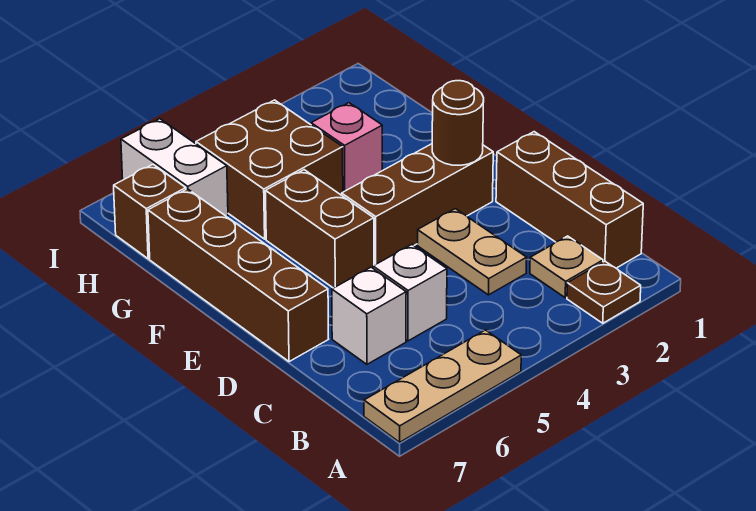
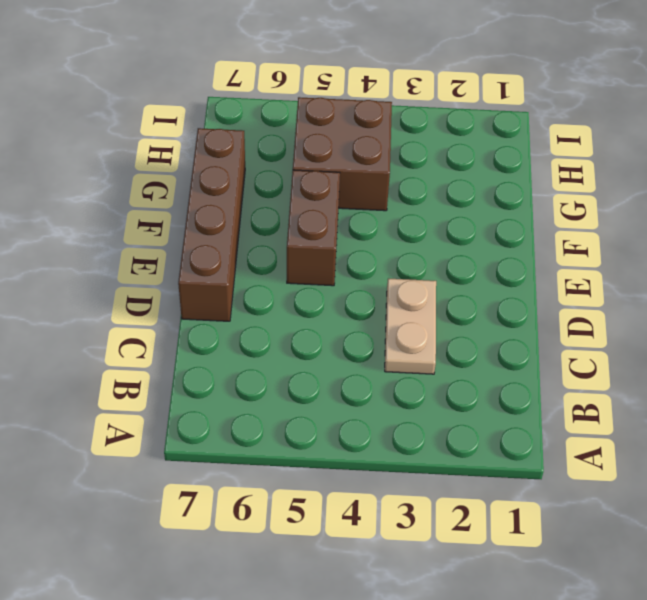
none -> brown 1x1 plate [567,261,641,323]
none -> tan 1x3 plate [364,330,521,442]
none -> brown 1x3 brick [496,132,643,268]

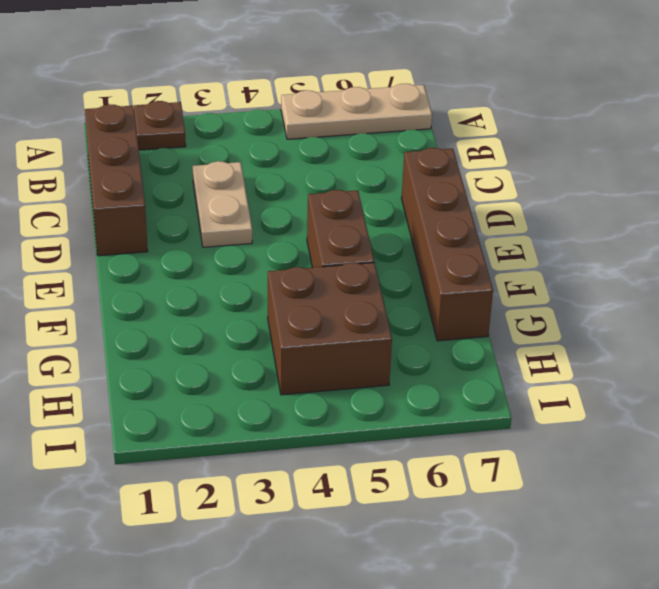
none -> tan 1x1 plate [530,236,603,297]
none -> white 1x1 brick [373,245,447,341]
none -> white 1x1 brick [332,267,406,364]

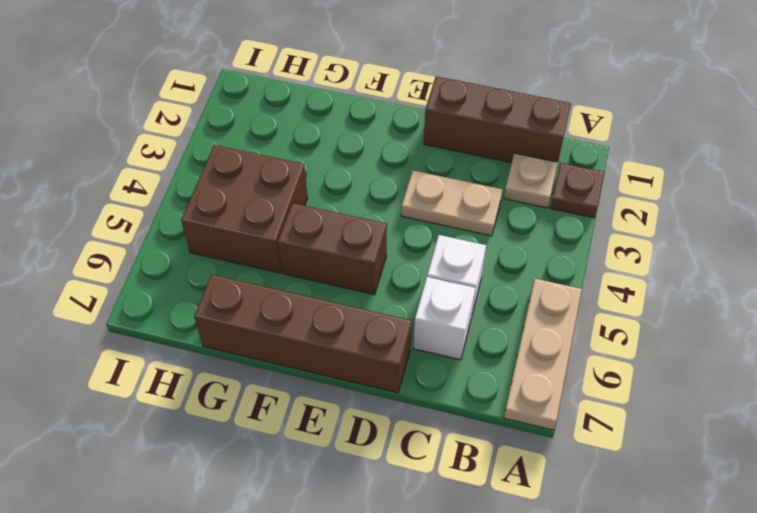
none -> brown 1x3 brick [342,144,493,265]
none -> pink 1x1 brick [311,103,382,192]
none -> white 1x2 brick [121,119,228,217]

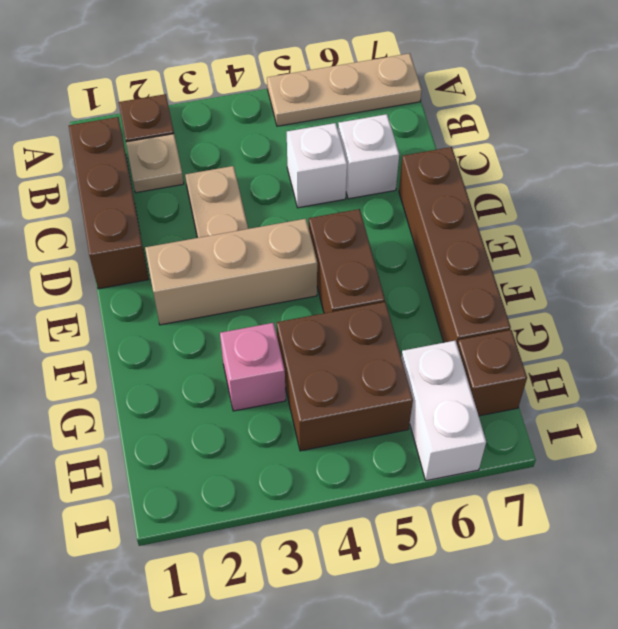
tan 1x3 brick [145,219,317,325] -> brown 1x3 brick [342,144,493,265]
none -> brown 1x1 round brick [432,81,484,165]

